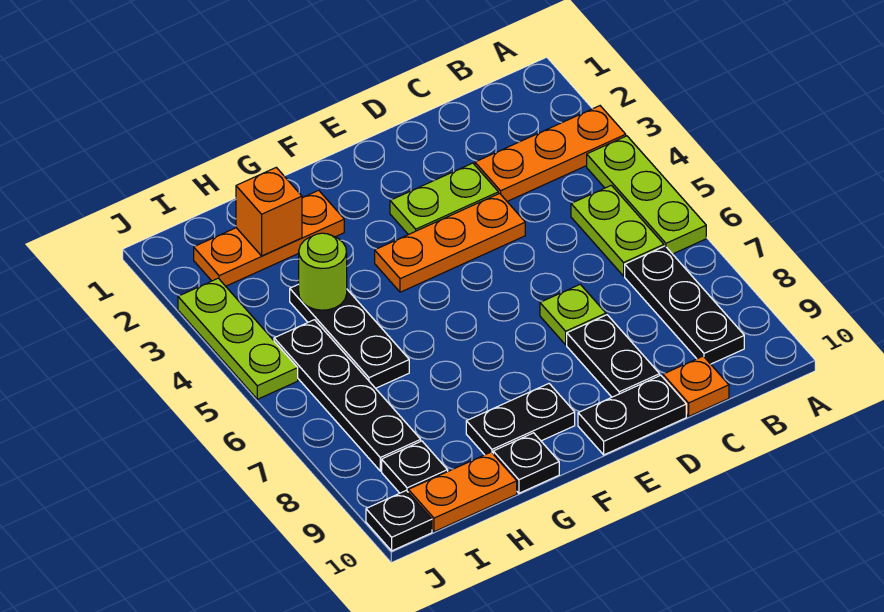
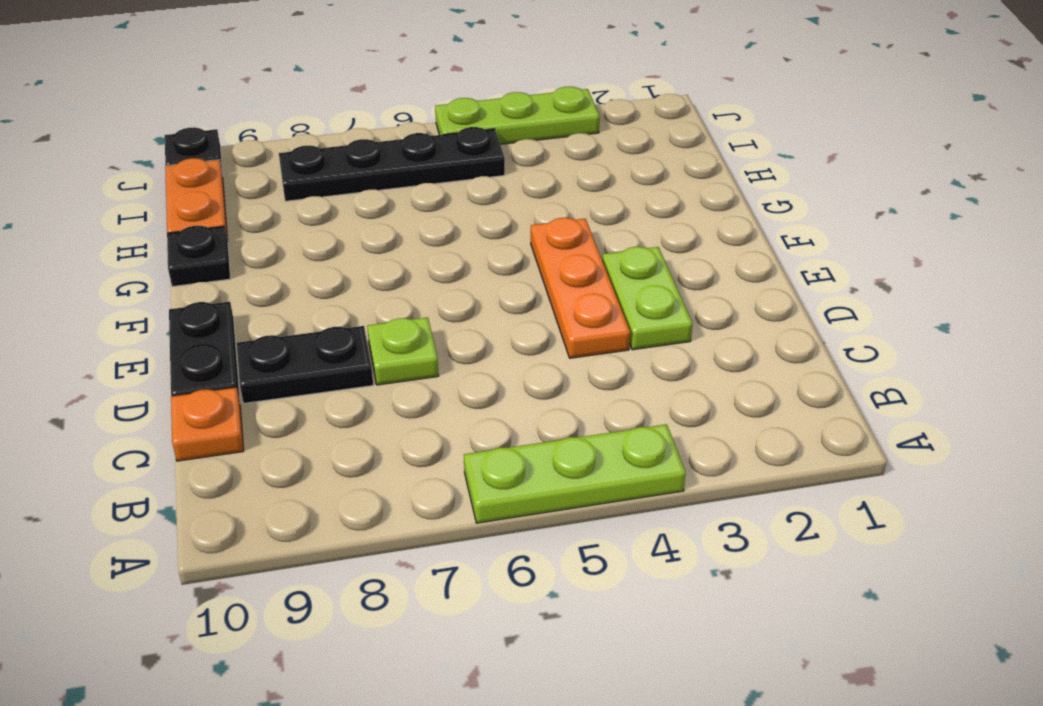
none -> orange 1x3 plate [475,106,626,201]
none -> lime 1x2 plate [571,185,664,276]
none -> black 1x3 plate [625,246,744,364]

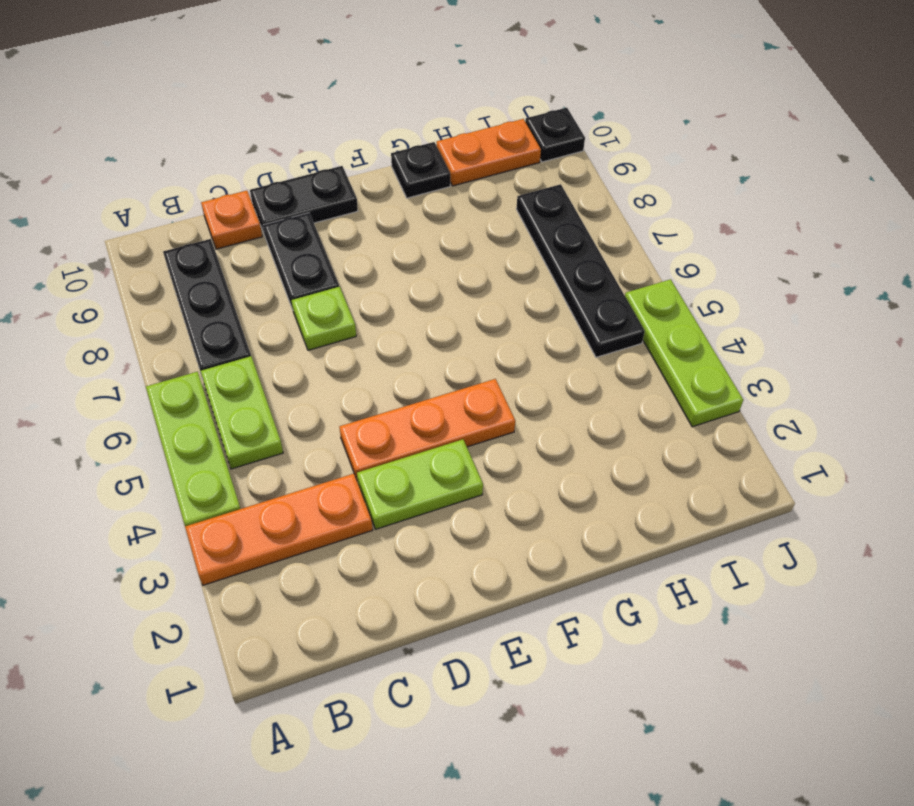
none -> black 1x2 plate [466,384,575,455]
none -> orange 1x3 plate [194,190,344,286]
none -> black 1x3 plate [290,284,409,388]

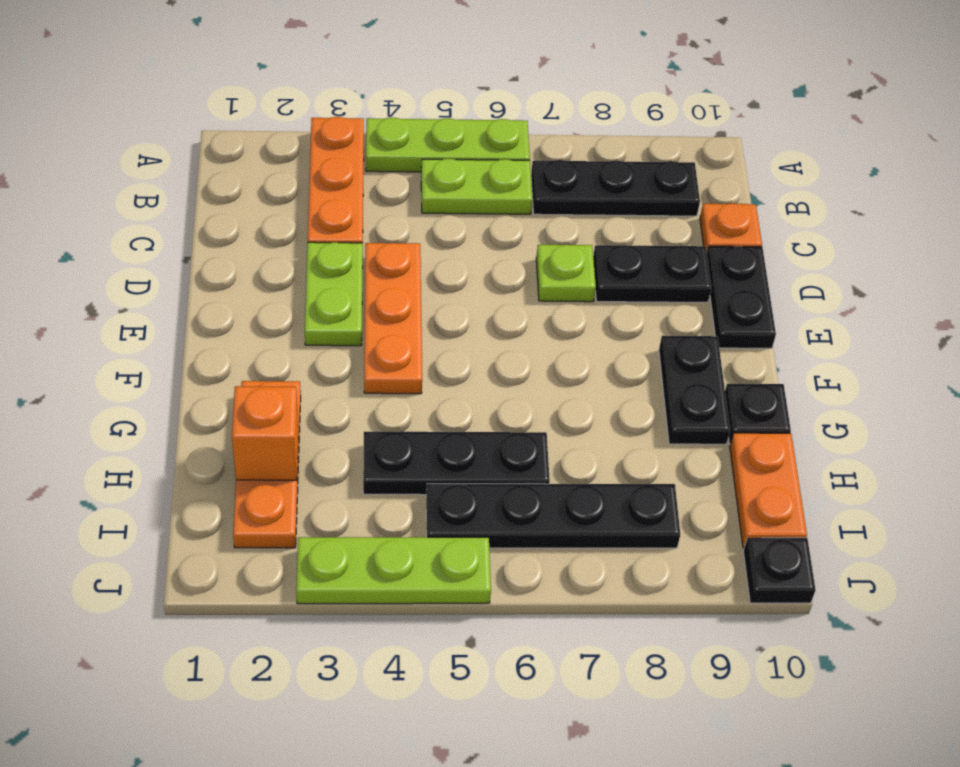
none -> black 1x1 plate [382,441,448,493]
none -> lime 1x1 round brick [299,233,347,310]

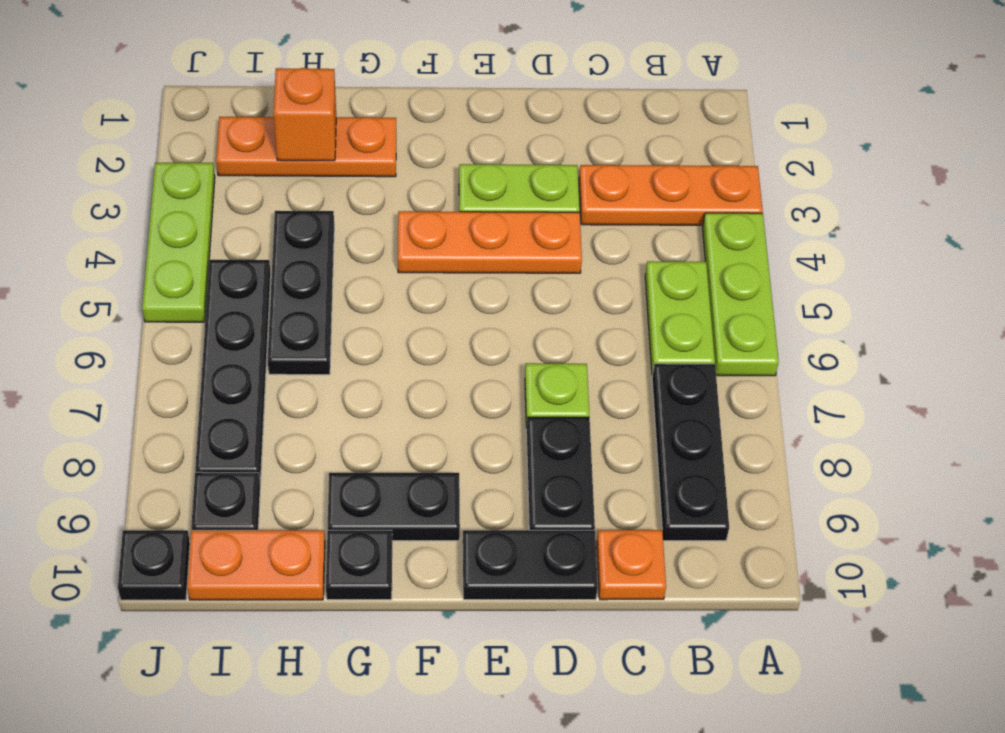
none -> lime 1x1 round brick [299,233,347,310]

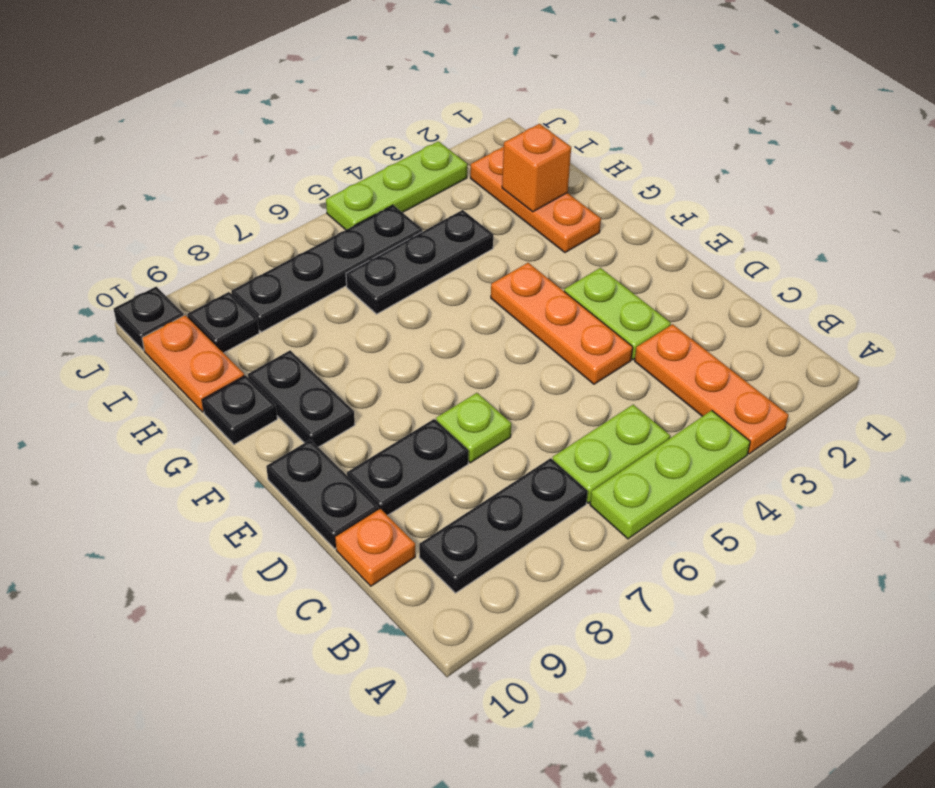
none -> lime 1x1 round brick [299,233,347,310]

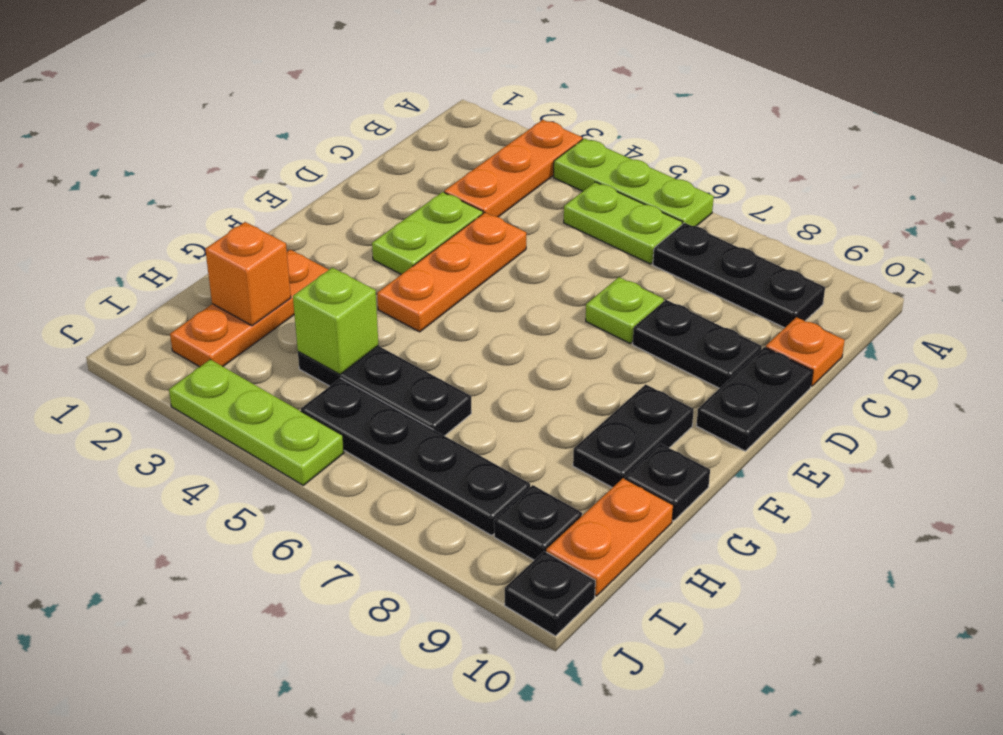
lime 1x1 brick [293,267,378,374] -> lime 1x1 round brick [299,233,347,310]

